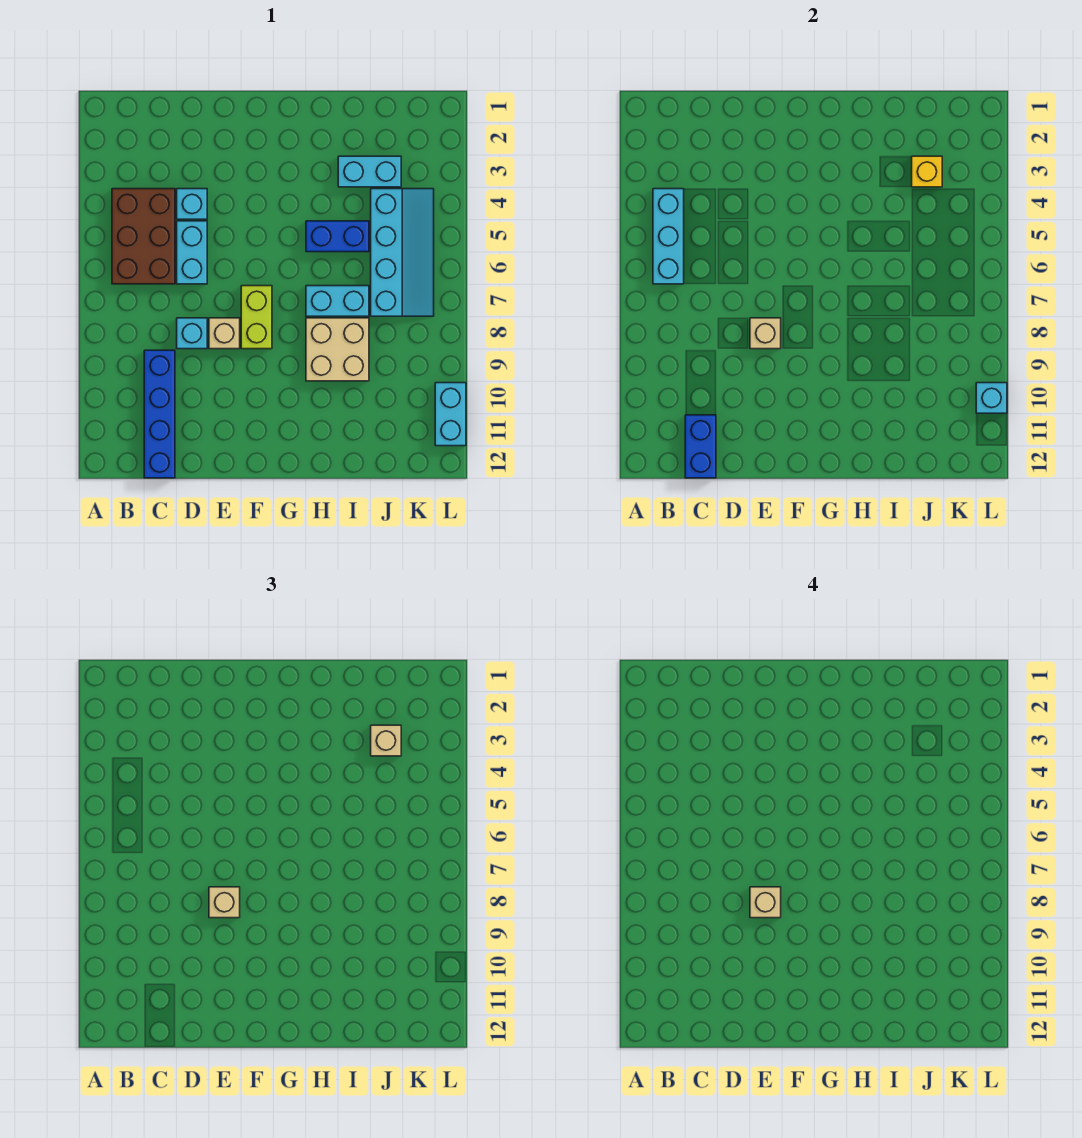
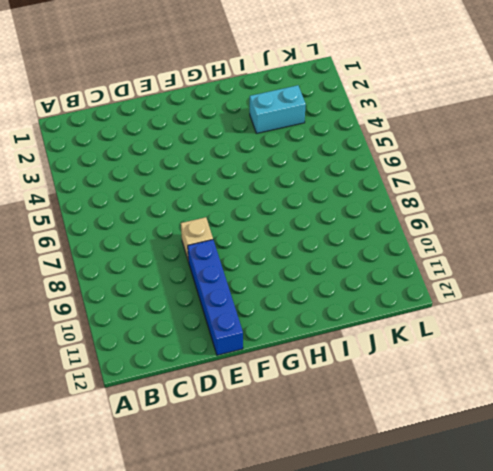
blue 1x4 brick [188,240,243,355] -> blue 1x4 brick moved to [144,350,175,478]
none -> brown 2x3 brick [112,189,175,284]
none -> cyan 1x1 brick [177,189,207,219]
none -> cyan 1x2 brick [177,221,207,284]

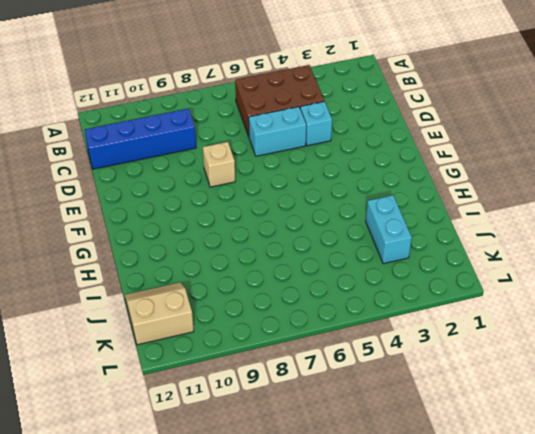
tan 2x2 slope [125,283,194,345] -> none
none -> cyan 1x1 brick [177,318,207,349]
none -> lime 1x2 brick [241,286,272,349]
none -> blue 1x2 brick [306,221,369,252]

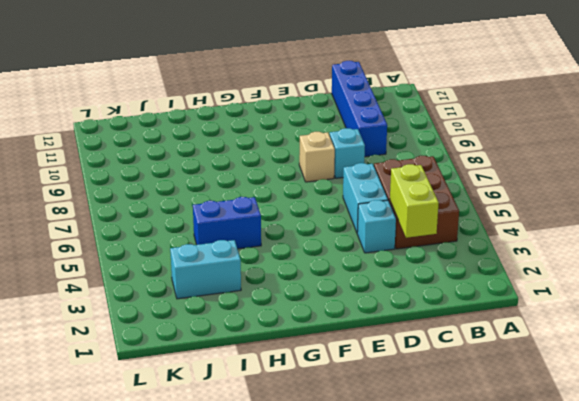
lime 1x2 brick [390,164,439,238] -> lime 1x2 brick moved to [241,286,272,349]
none -> cyan 1x2 brick [306,286,369,316]
none -> tan 2x2 brick [306,318,369,381]
none -> cyan 2x4 slope [371,189,434,316]

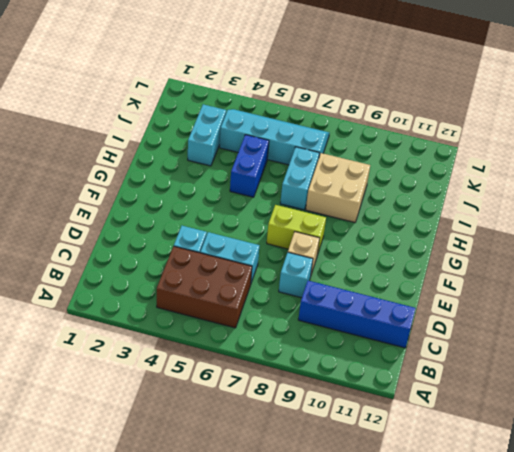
none -> cyan 1x2 brick [435,383,466,446]
none -> cyan 1x3 brick [653,189,684,284]
none -> blue 1x2 brick [685,415,716,478]

